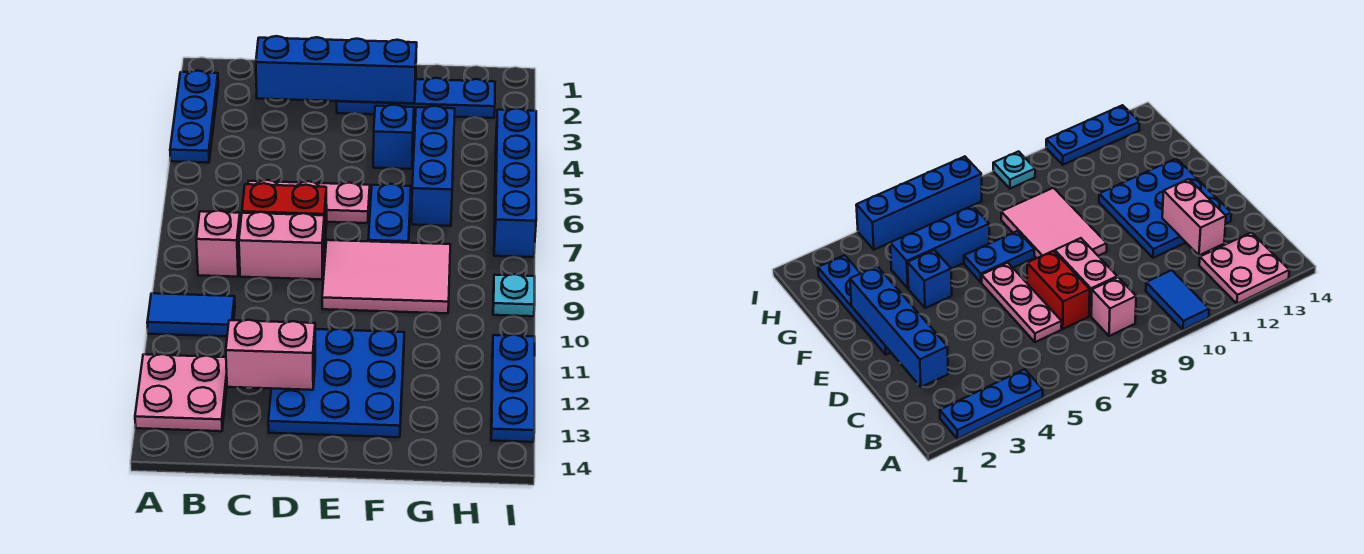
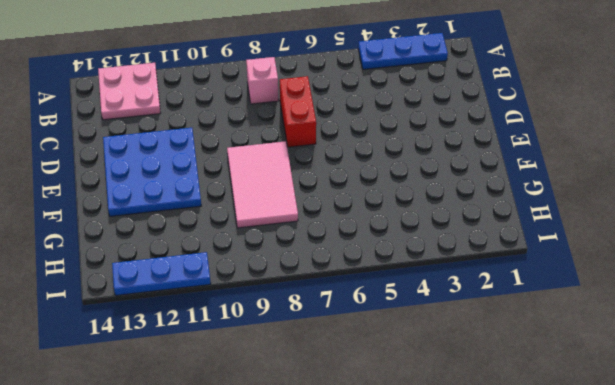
none -> blue 1x2 tile [147,293,235,337]
none -> pink 1x3 plate [248,180,370,223]
none -> pink 1x2 brick [239,212,324,280]

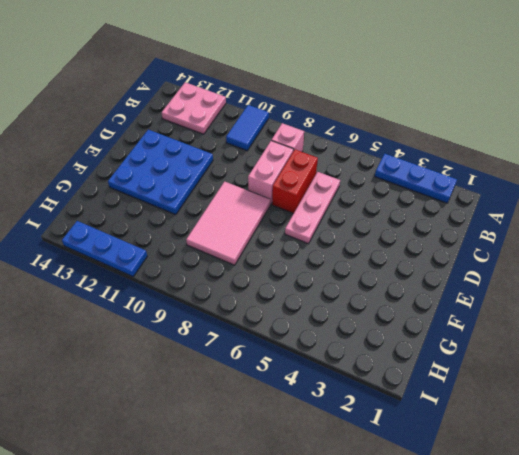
none -> blue 1x4 plate [337,78,495,118]
none -> blue 1x1 brick [373,105,414,169]
none -> blue 1x2 plate [368,184,411,243]

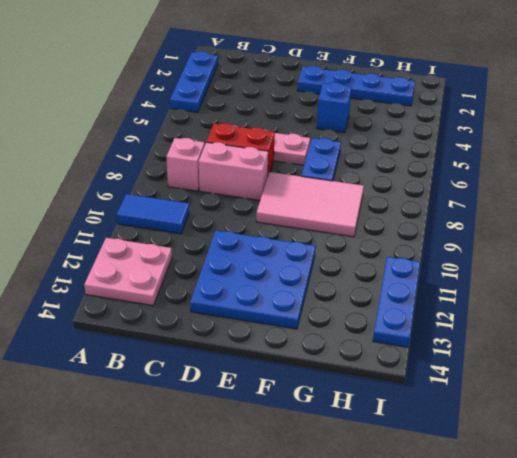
none -> blue 1x3 brick [412,106,455,226]
none -> blue 1x4 brick [494,108,536,257]
none -> cyan 1x1 plate [493,274,535,316]

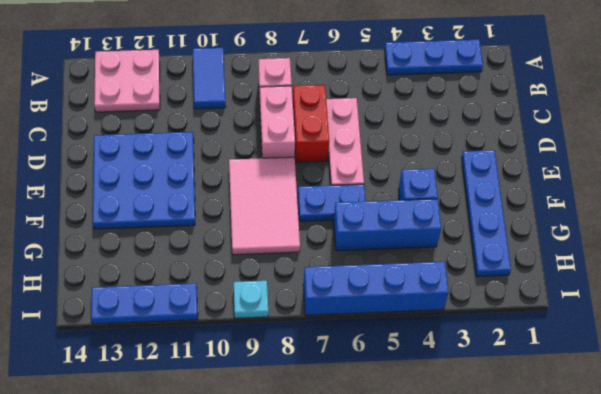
none -> blue 1x4 brick [256,36,417,103]
none -> pink 1x2 brick [226,320,315,390]

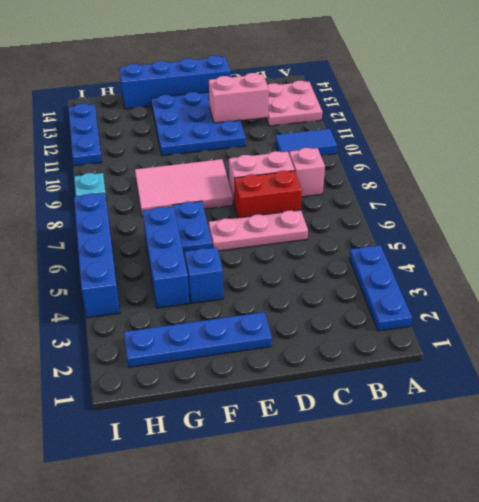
blue 1x4 brick [119,56,230,109] -> blue 1x4 brick moved to [256,36,417,103]

